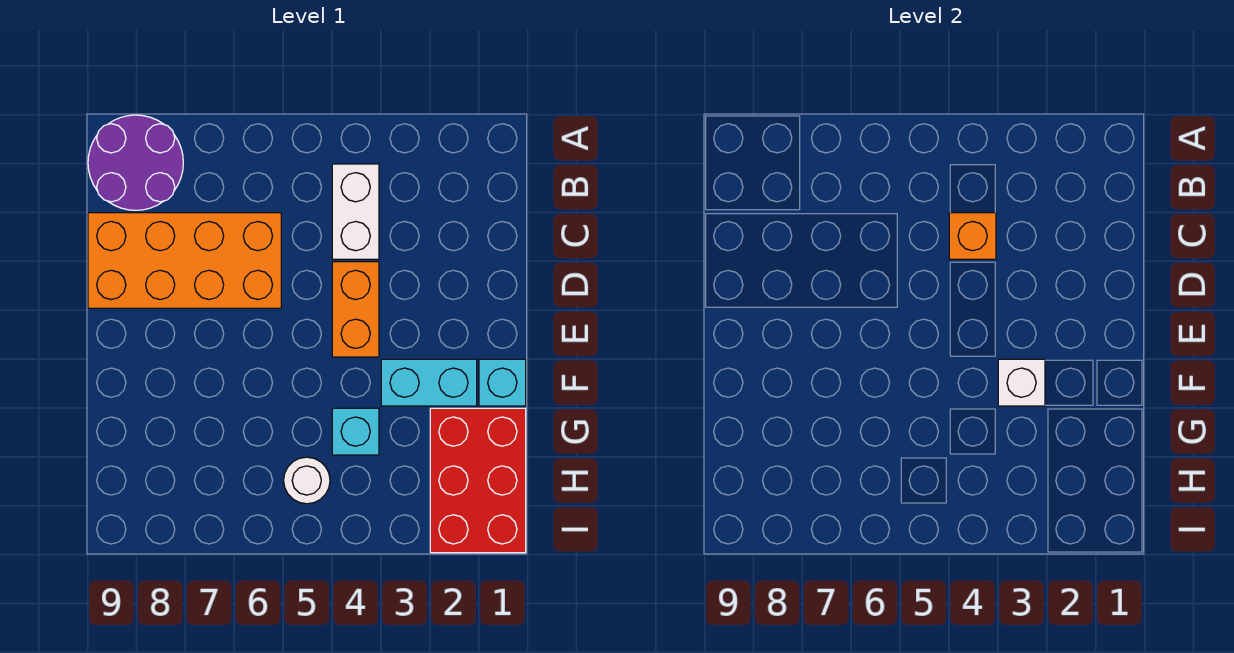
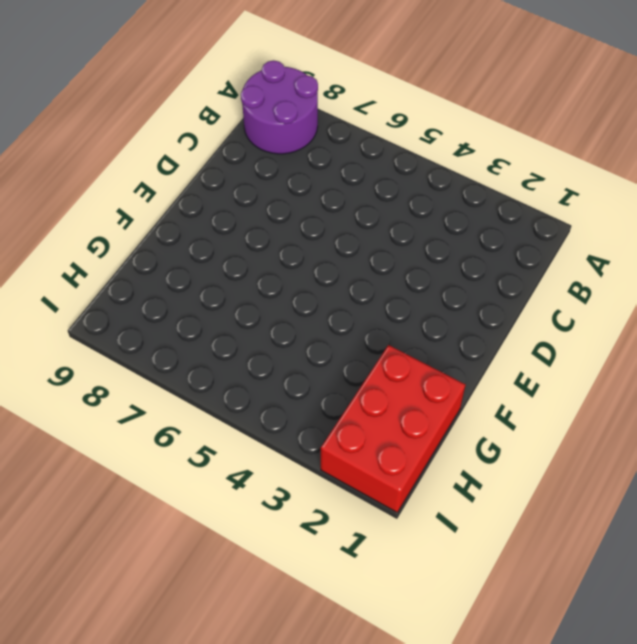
none -> white 1x2 brick [332,164,379,259]
none -> orange 2x4 brick [88,213,281,308]

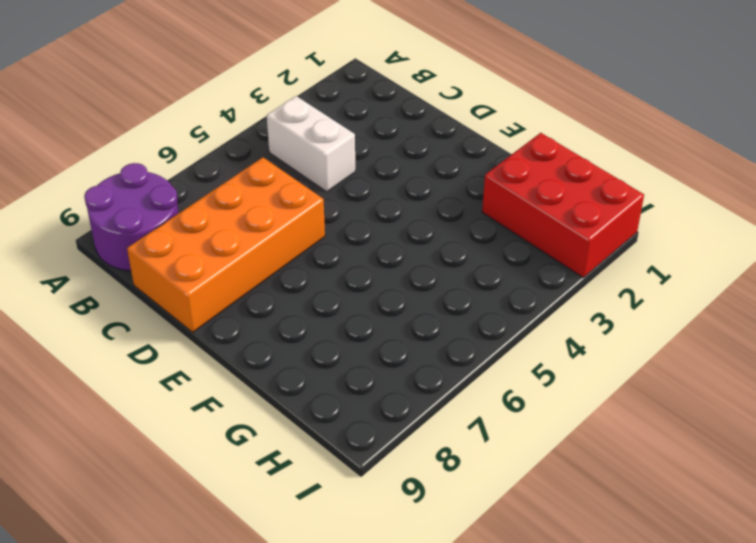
none -> orange 1x2 brick [332,262,379,357]
none -> cyan 1x1 brick [479,359,526,406]

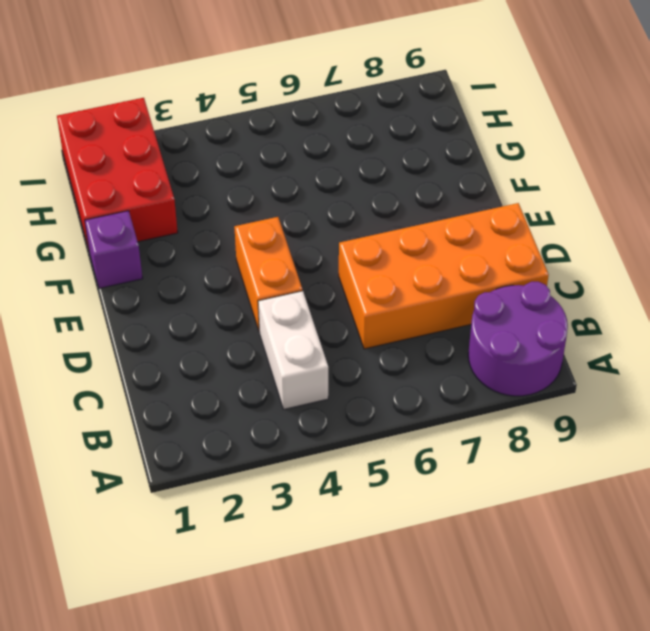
purple 1x1 brick [85,211,143,288] -> cyan 1x1 brick [479,359,526,406]
none -> cyan 1x2 brick [381,359,477,406]
none -> cyan 1x1 brick [332,408,379,455]

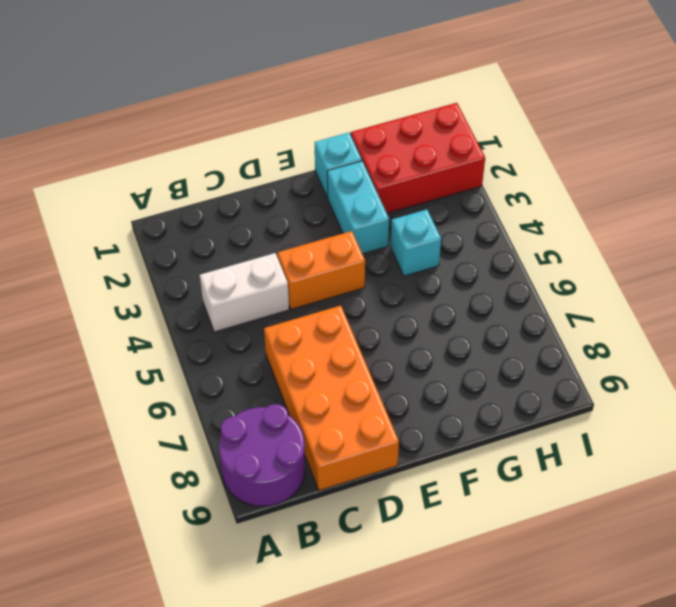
none -> white 1x1 round brick [284,457,330,504]
none -> orange 1x1 brick [949,213,996,259]

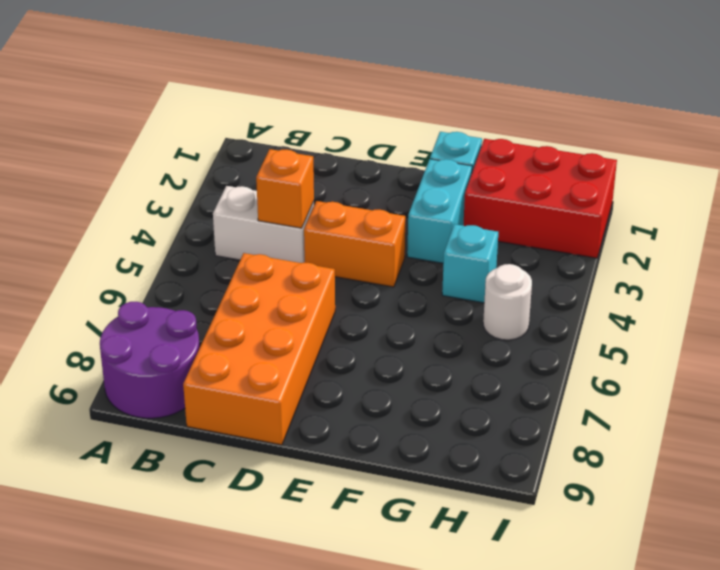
none -> white 1x1 brick [998,359,1045,406]

